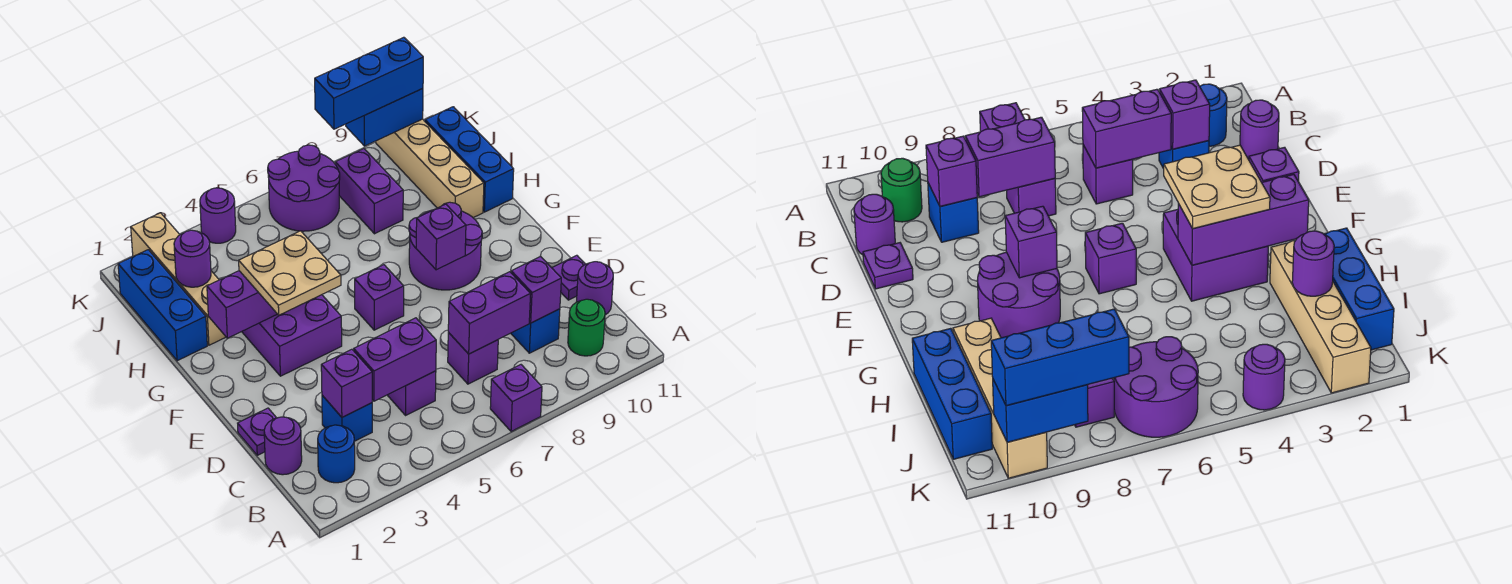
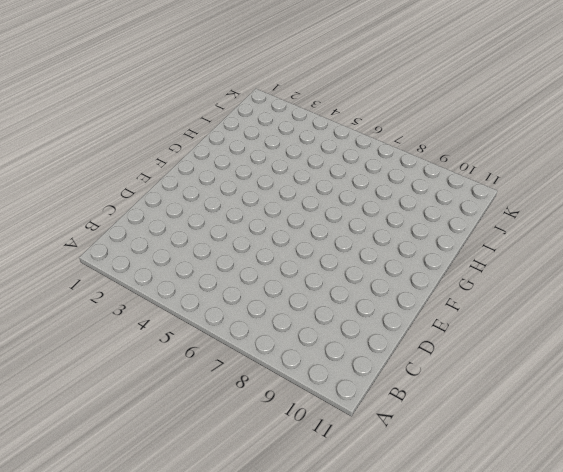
none -> purple 1x1 brick [490,365,542,432]
none -> blue 1x1 round brick [318,425,355,483]
none -> green 1x1 round brick [568,299,605,356]
none -> purple 1x1 round brick [264,417,302,475]

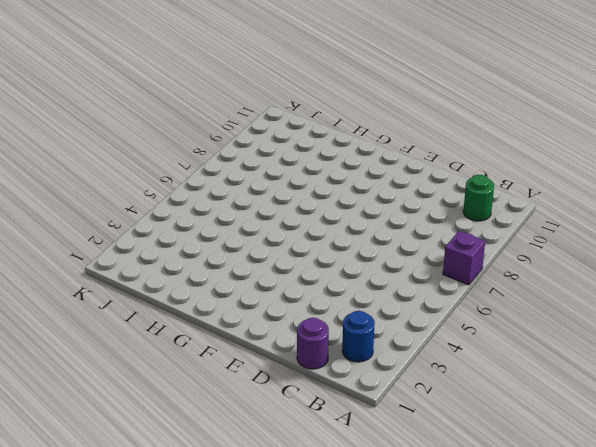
none -> blue 1x1 brick [322,395,372,441]
none -> purple 1x1 brick [388,371,436,415]
none -> purple 1x1 brick [448,333,498,384]
none -> blue 1x1 brick [511,309,560,353]

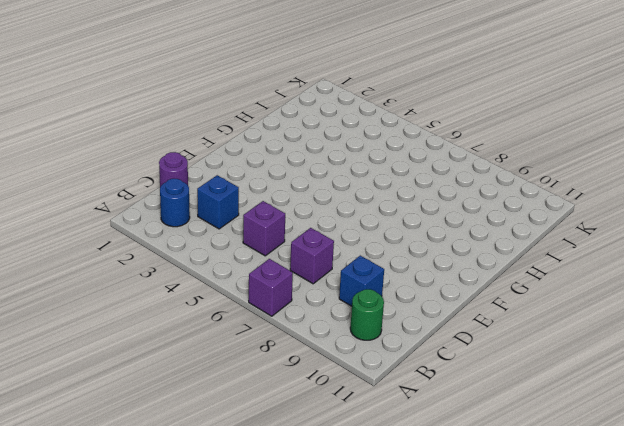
none -> purple 1x1 round brick [577,262,613,315]
none -> purple 1x1 plate [238,408,276,455]
none -> purple 1x1 plate [552,255,585,300]
none -> purple 2x2 brick [242,295,342,376]

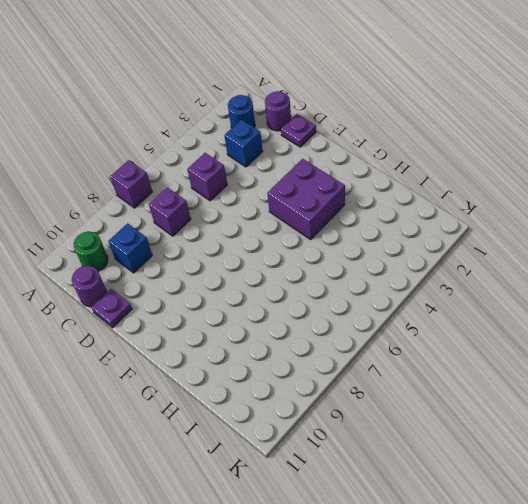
none -> purple 1x1 brick [355,265,404,330]
none -> purple 2x2 round brick [409,202,482,290]
none -> blue 1x3 brick [118,250,207,361]
none -> tan 1x4 brick [131,213,226,345]

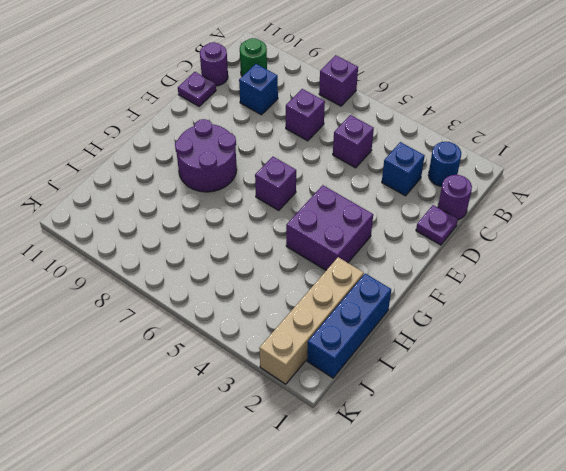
none -> tan 1x4 brick [376,119,484,218]
none -> blue 1x3 brick [425,107,514,212]
none -> purple 1x2 brick [335,149,403,234]
none -> purple 2x2 round brick [268,145,340,231]

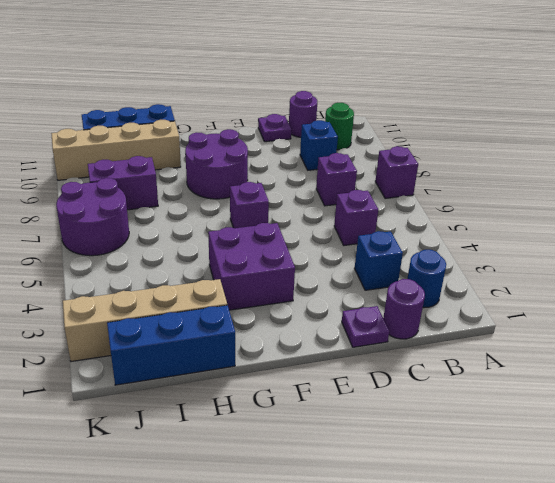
none -> purple 1x1 round brick [200,188,236,243]
none -> purple 1x1 brick [321,349,372,417]
none -> purple 1x2 brick [354,318,436,401]
none -> purple 1x2 brick [448,272,531,354]

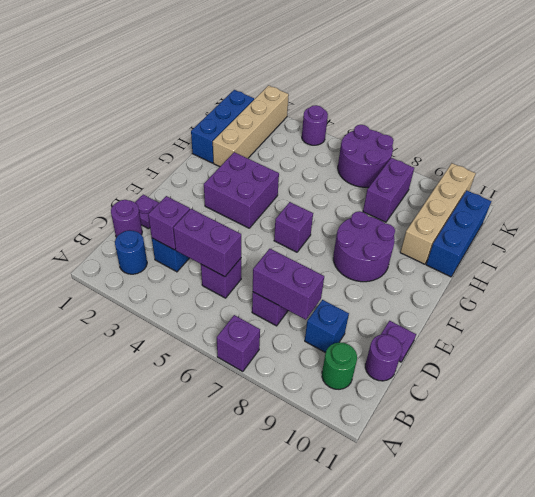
none -> purple 1x1 brick [511,256,561,323]
none -> purple 1x1 brick [416,204,466,270]
none -> purple 1x3 brick [207,271,277,338]
none -> purple 1x1 round brick [174,230,211,287]

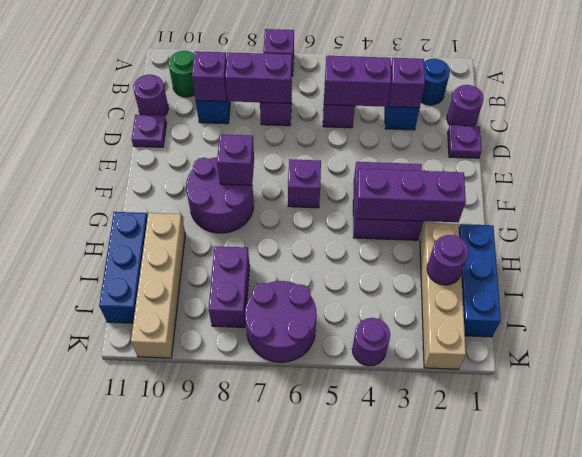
none -> blue 1x2 brick [346,89,423,146]
none -> tan 2x2 plate [239,231,341,315]
none -> blue 1x3 brick [315,37,423,129]

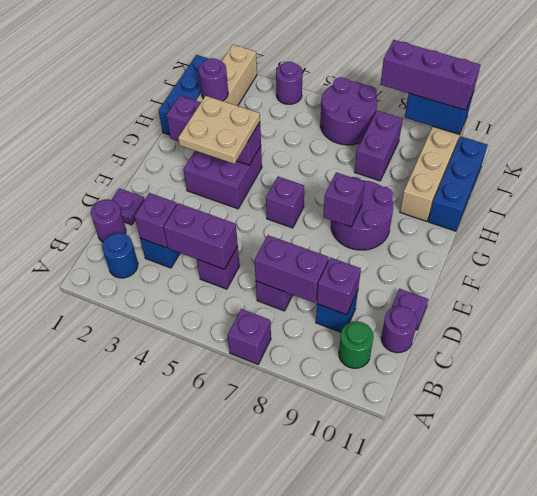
purple 1x3 brick [380,40,480,110] -> blue 1x3 brick [315,37,423,129]

